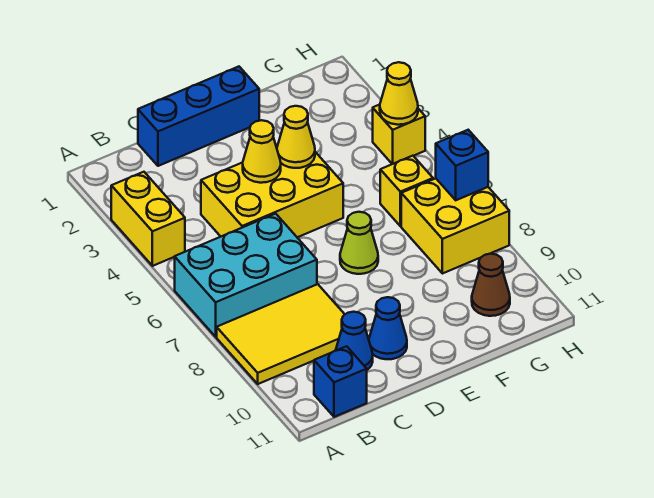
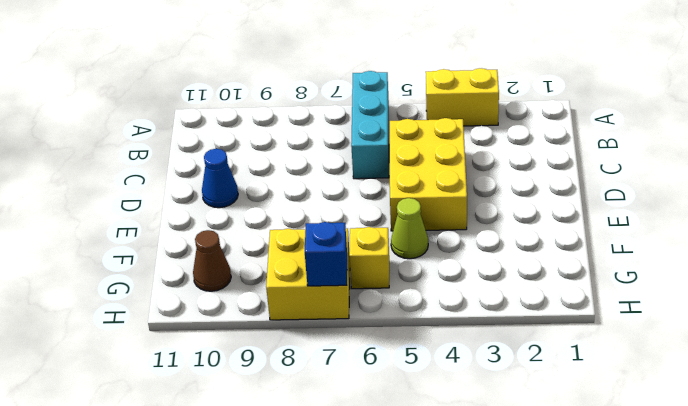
cyan 1x3 brick [351,71,389,179] -> cyan 2x3 brick [175,214,317,337]
lime 1x1 cone [391,198,428,259] -> lime 1x1 cone moved to [340,212,378,274]
none -> yellow 2x3 tile [217,284,345,384]
none -> blue 1x1 brick [314,346,367,417]
none -> blue 1x3 brick [138,67,259,166]

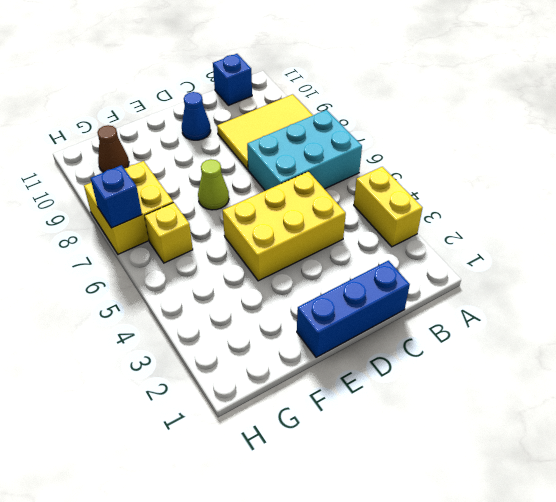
none -> blue 1x1 cone [336,312,373,370]
none -> yellow 1x1 brick [373,105,425,164]
none -> yellow 1x1 cone [243,120,281,183]

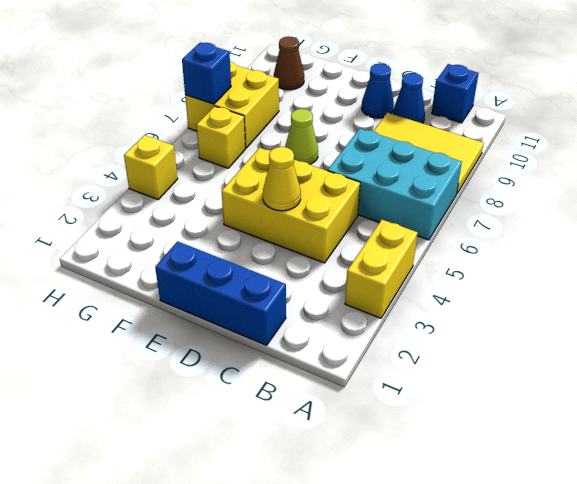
none -> yellow 1x1 cone [277,106,315,168]
none -> yellow 1x1 cone [380,62,418,125]

